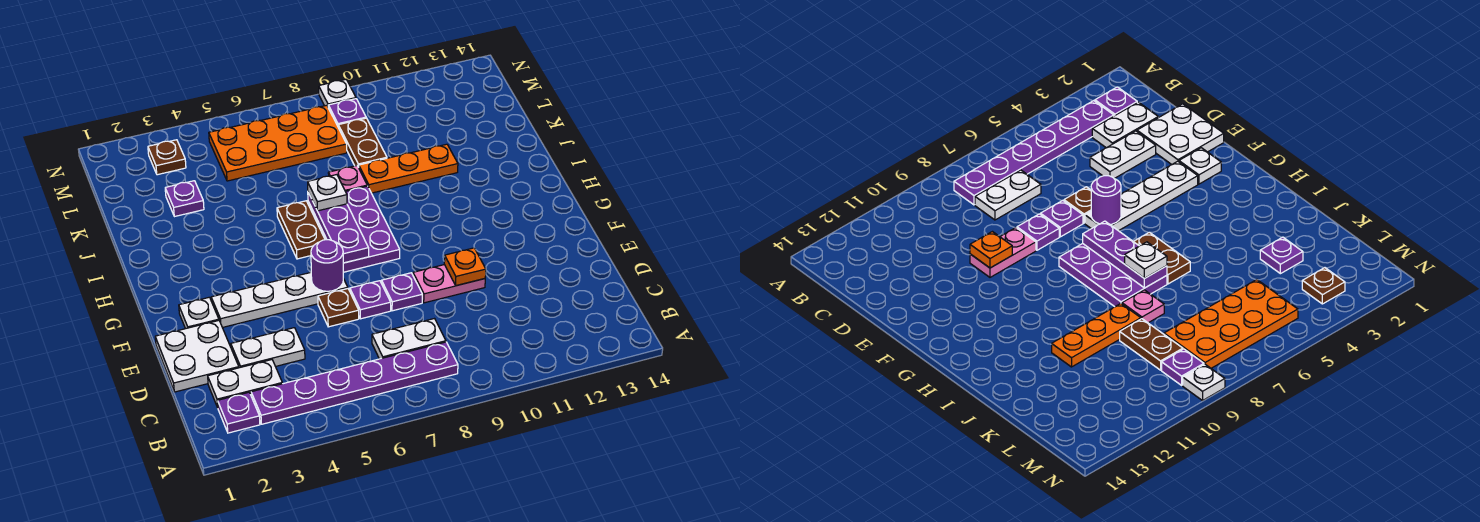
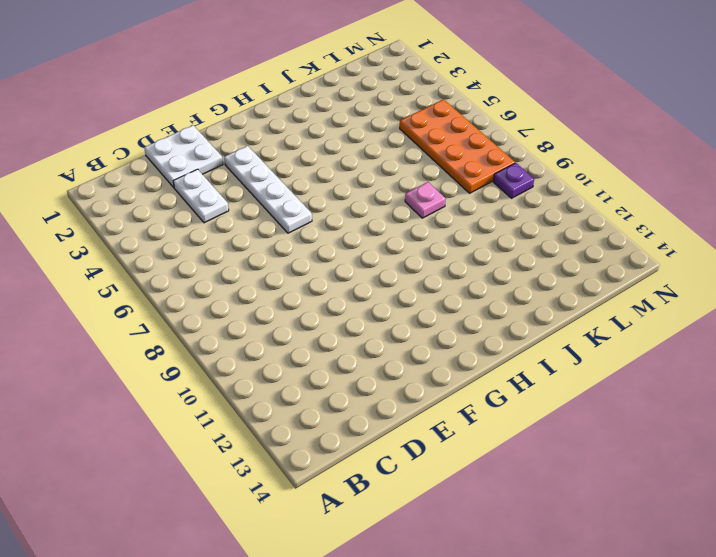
none -> purple 1x1 plate [218,392,260,433]
none -> purple 1x6 plate [251,342,458,424]
none -> white 1x2 plate [208,360,282,407]

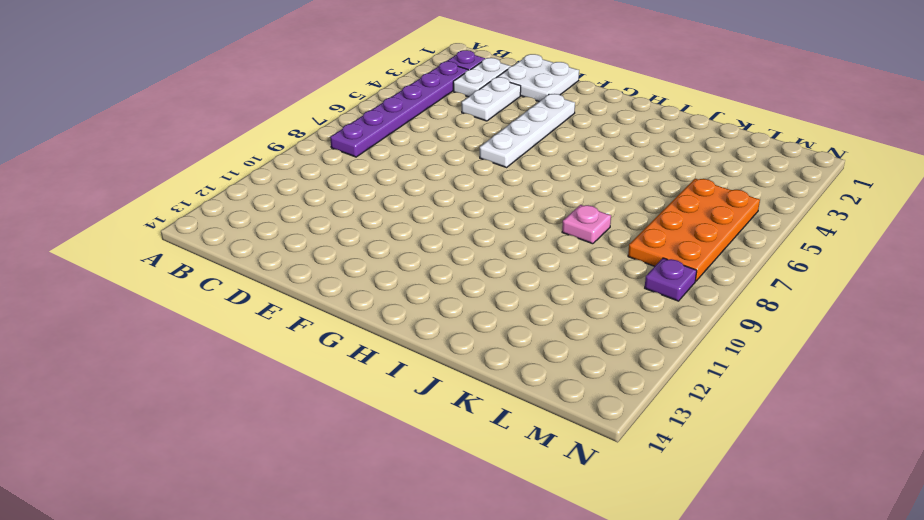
none -> white 1x2 plate [372,319,446,359]
none -> brown 1x1 plate [318,289,359,327]
none -> purple 1x1 plate [350,281,391,319]

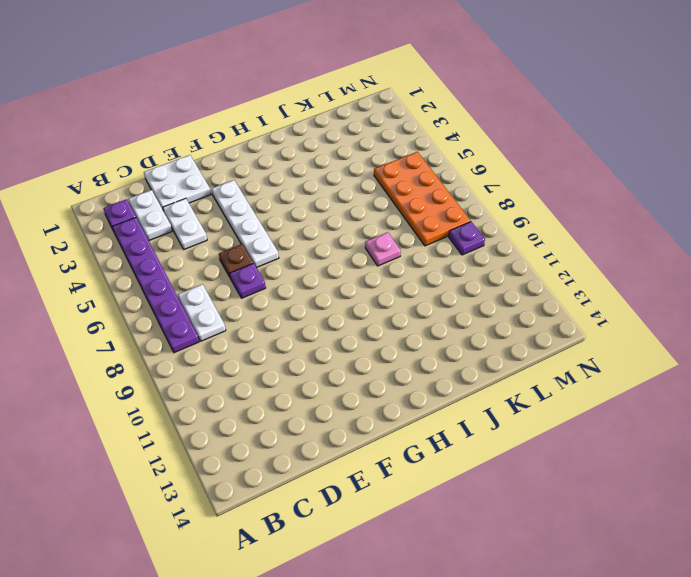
none -> purple 1x1 plate [382,273,422,311]
none -> pink 1x2 plate [413,265,485,303]
none -> white 1x1 plate [179,297,219,329]

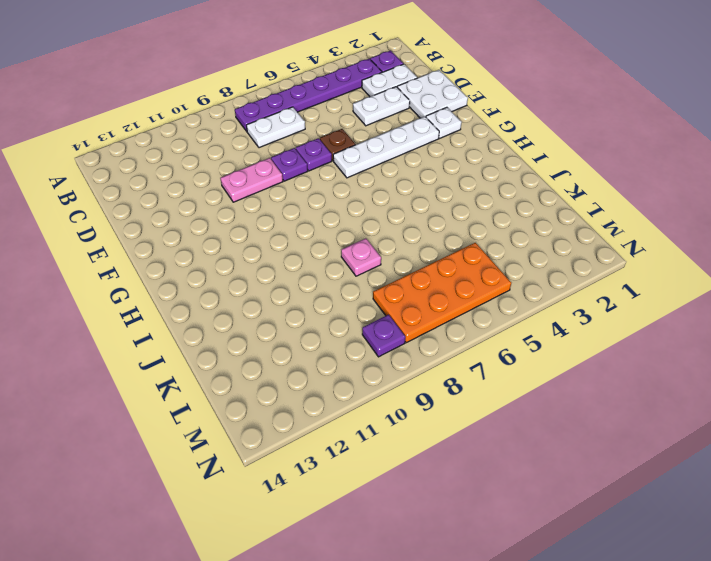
none -> purple 2x3 plate [308,186,400,272]
none -> brown 1x2 plate [277,201,325,259]
none -> orange 1x3 plate [359,144,458,193]

